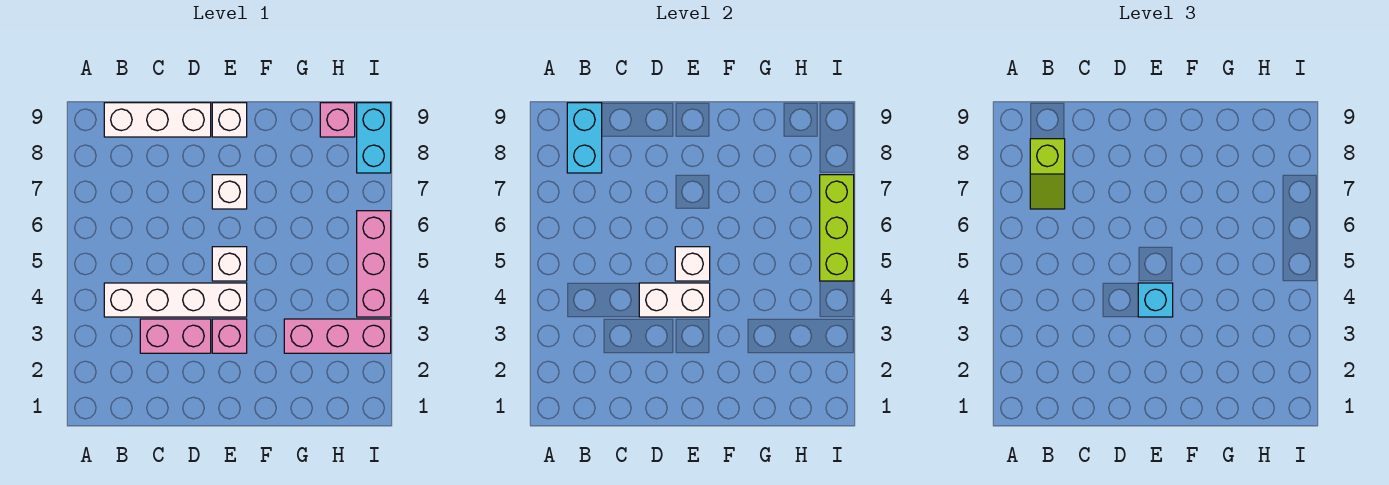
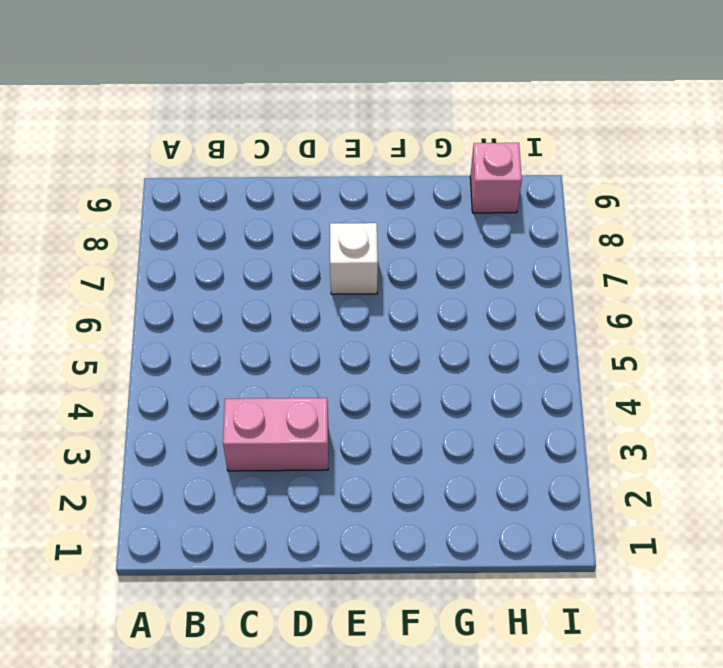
none -> white 1x4 brick [104,283,247,317]
none -> white 1x3 brick [104,103,211,137]
none -> pink 1x1 brick [212,319,247,353]

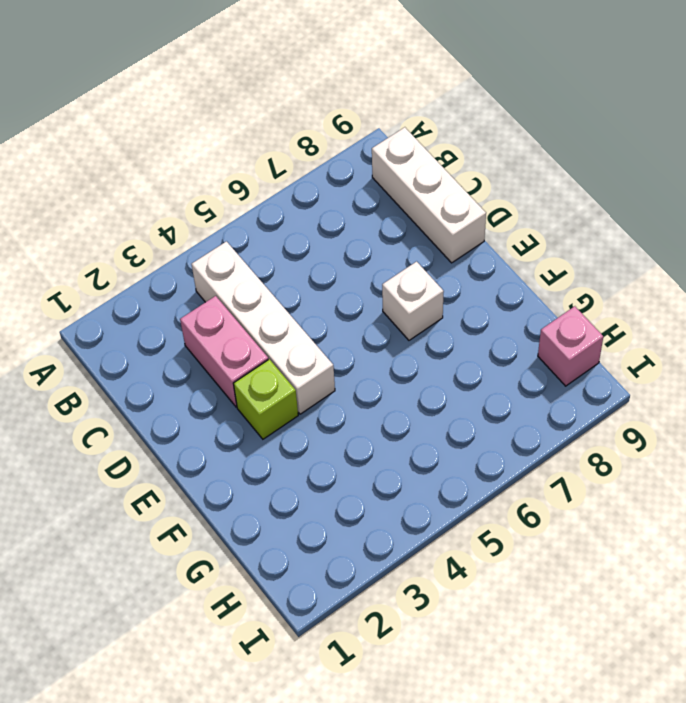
lime 1x1 brick [233,359,298,439] -> pink 1x1 brick [212,319,247,353]
none -> white 1x1 brick [212,247,247,281]
none -> white 1x1 brick [212,103,247,137]
none -> pink 1x3 brick [284,319,391,353]

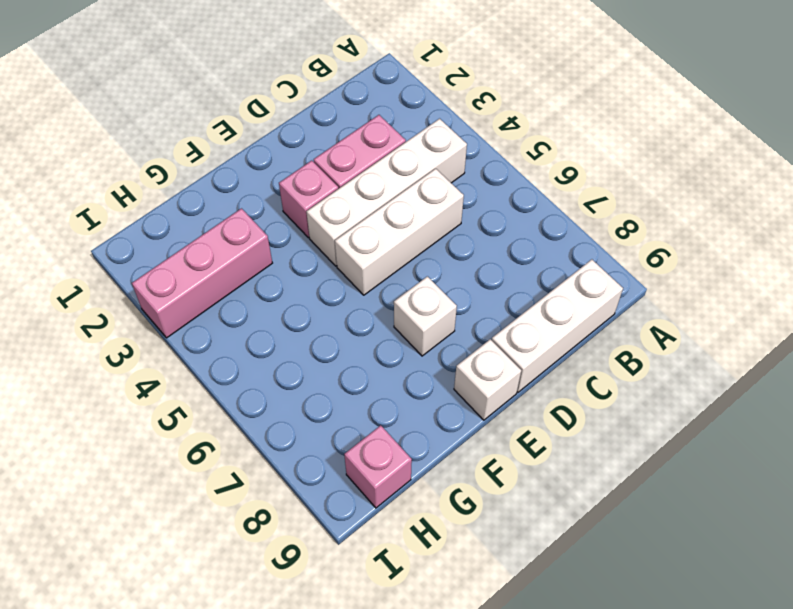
white 1x3 brick [335,169,464,295] -> white 1x1 brick [212,247,247,281]
none -> pink 1x3 brick [357,211,391,317]
none -> cyan 1x2 brick [357,103,391,173]
none -> cyan 1x2 brick [567,103,602,173]

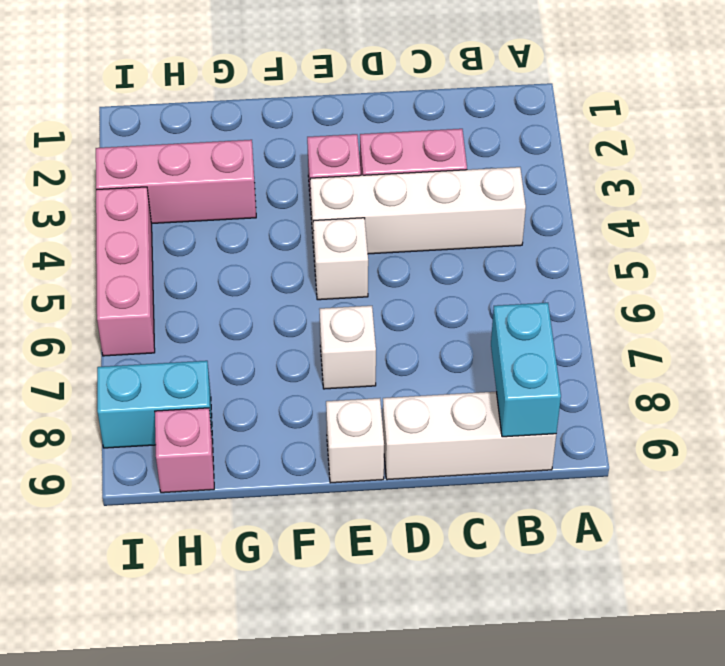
cyan 1x2 brick [97,361,213,448] -> cyan 1x2 brick turned to [357,103,391,173]
none -> white 1x2 brick [639,283,710,317]
none -> white 1x1 brick [675,247,710,281]
none -> lime 1x3 brick [820,175,854,281]

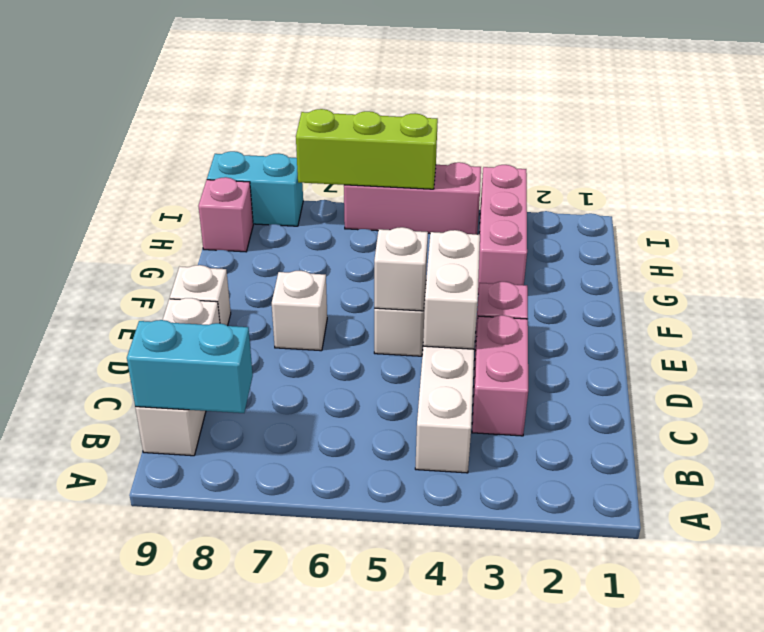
none -> lime 1x2 slope [1030,139,1065,209]
none -> cyan 1x1 brick [1138,283,1173,317]

